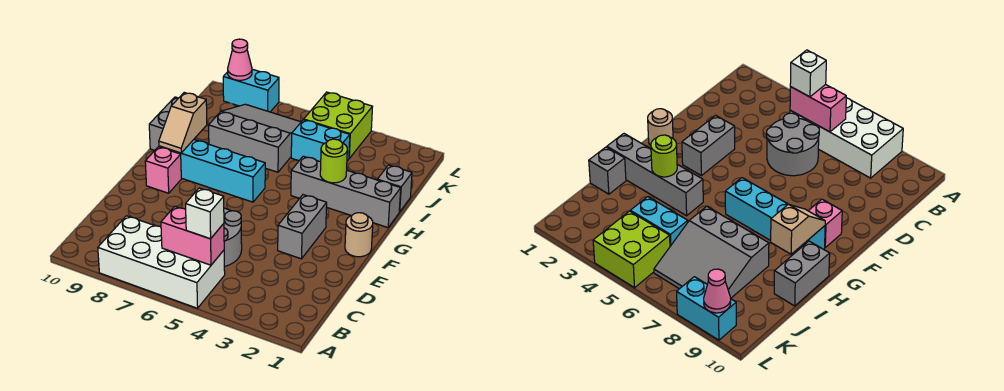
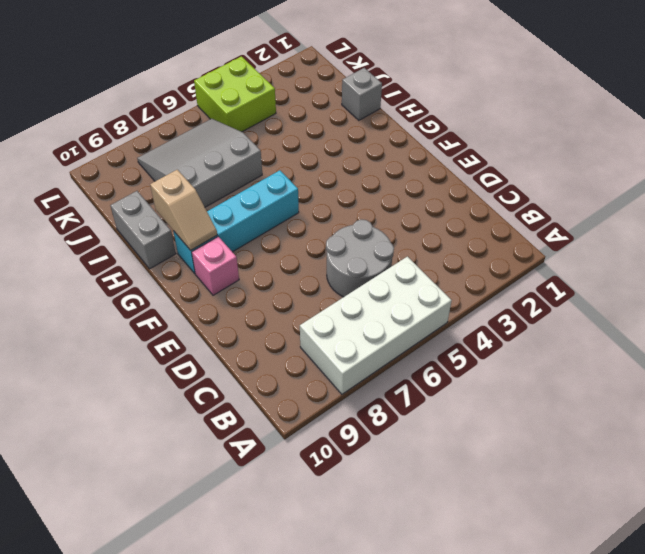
none -> grey 1x2 brick [278,195,327,259]
none -> tan 1x1 round brick [345,213,373,257]
none -> grey 1x4 brick [291,156,401,228]

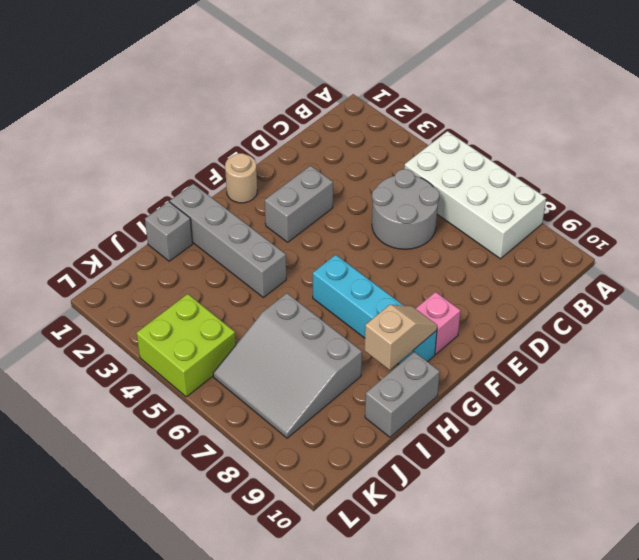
none -> cyan 1x2 brick [291,120,350,162]
none -> cyan 1x2 brick [223,69,279,112]
none -> pink 1x2 brick [161,206,224,265]

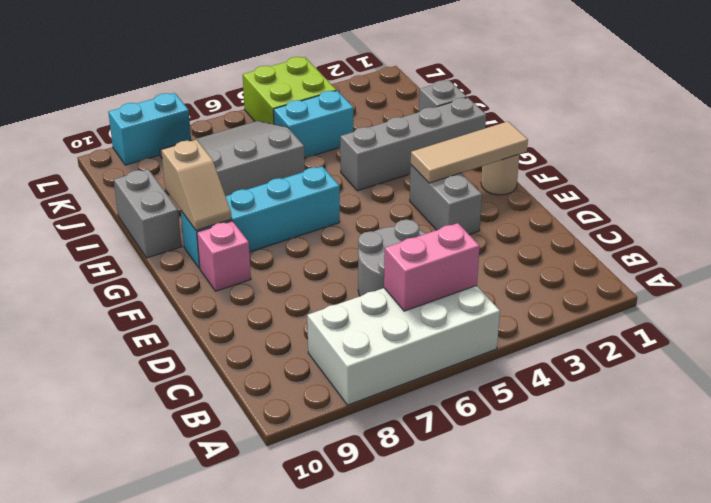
tan 1x3 tile [411,121,528,183] -> none
none -> lime 1x1 round brick [320,139,347,183]
none -> pink 1x1 cone [228,39,252,80]
none -> white 1x1 brick [186,188,224,239]

